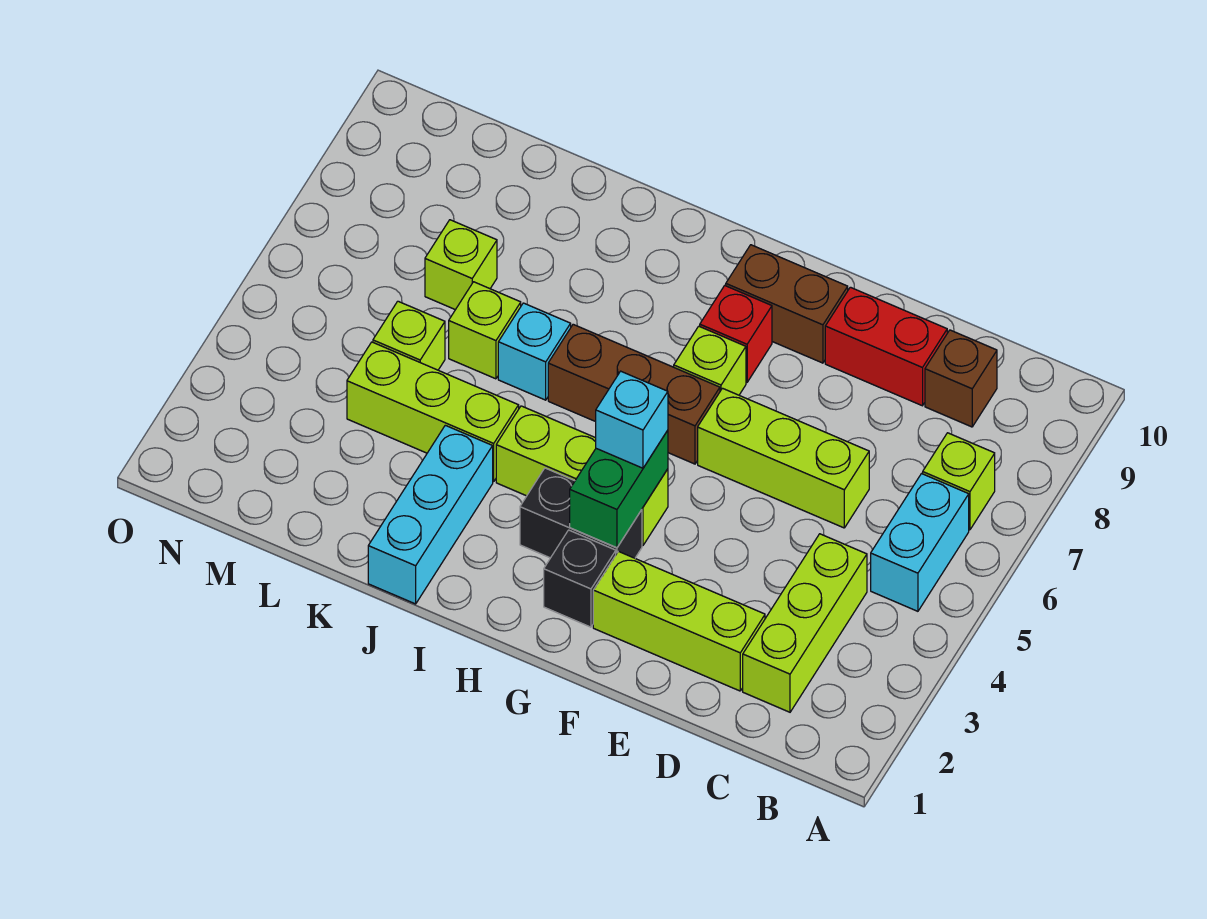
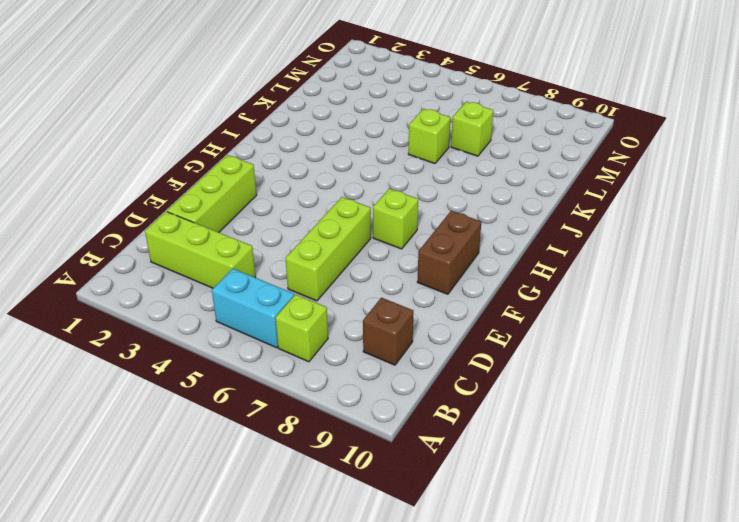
none -> red 1x2 brick [825,287,947,406]
none -> black 1x1 brick [544,530,616,627]
none -> black 1x2 brick [520,468,642,558]

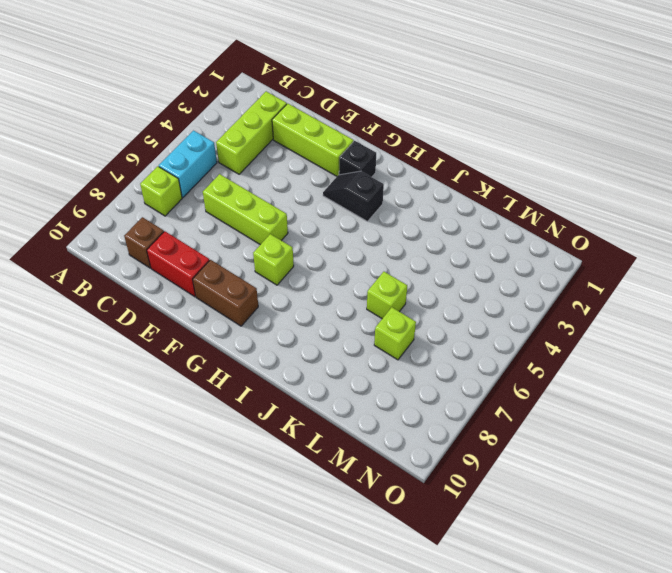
black 1x2 slope [323,171,384,221] -> black 1x2 brick [520,468,642,558]
none -> lime 1x3 brick [496,406,668,546]
none -> brown 1x3 brick [548,324,720,464]
none -> red 1x1 brick [700,286,772,382]

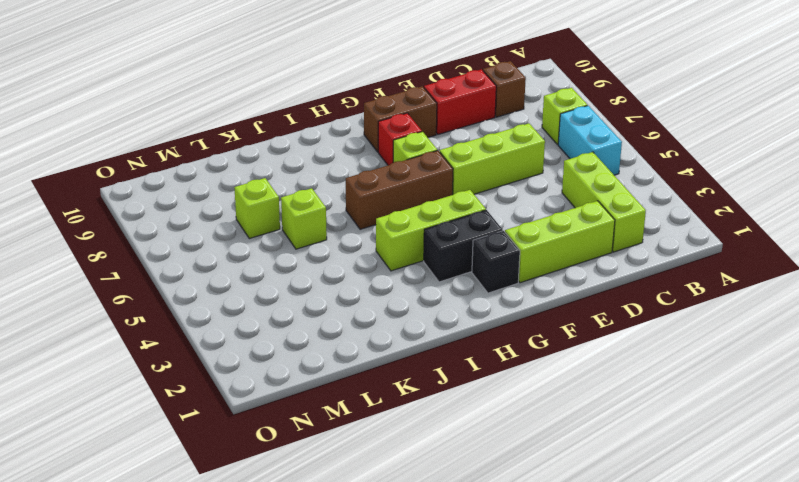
none -> cyan 1x3 brick [368,425,493,604]
none -> lime 1x3 brick [347,342,519,482]
none -> cyan 1x1 brick [498,303,571,400]

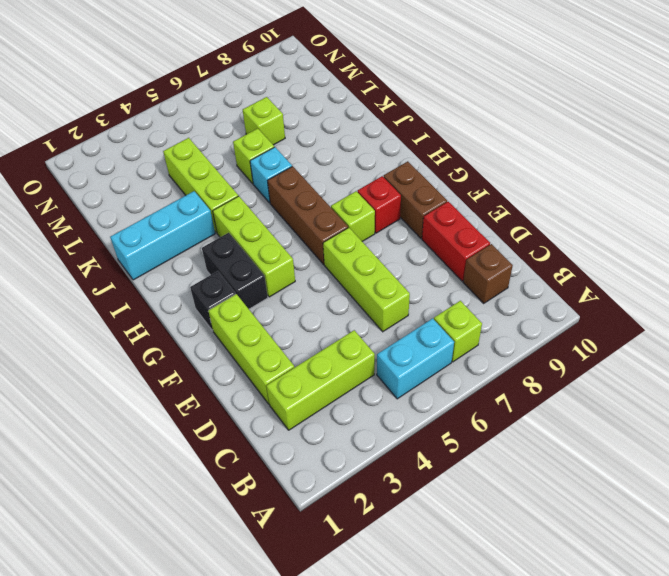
none -> lime 1x1 brick [373,301,445,370]
none -> green 1x2 brick [570,430,668,548]
none -> cyan 1x1 brick [596,371,668,468]

